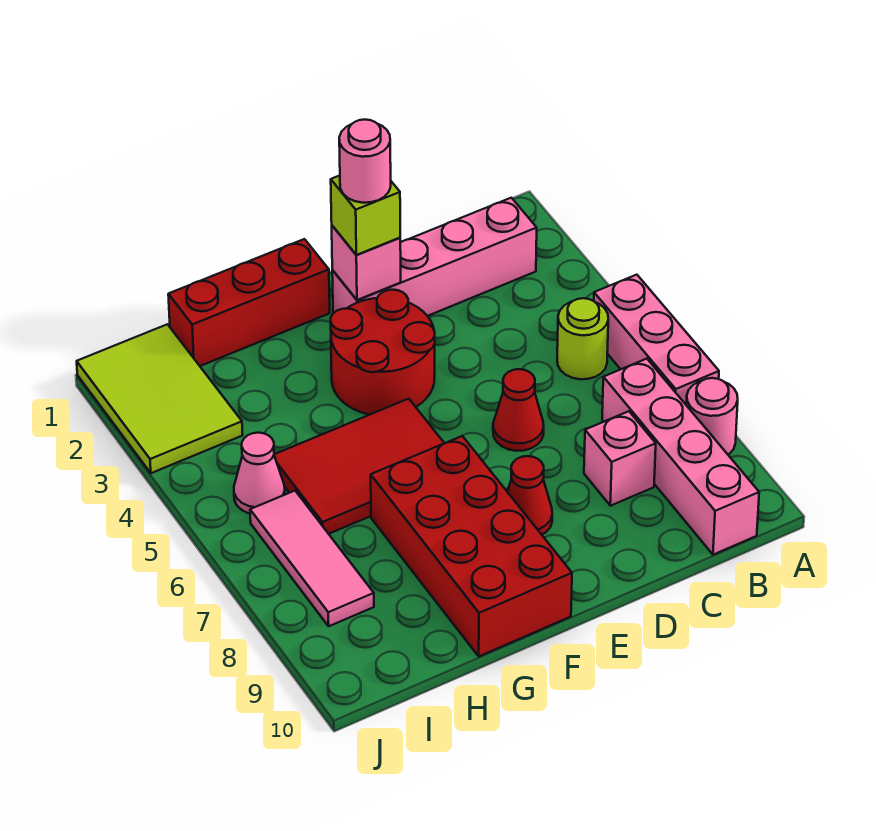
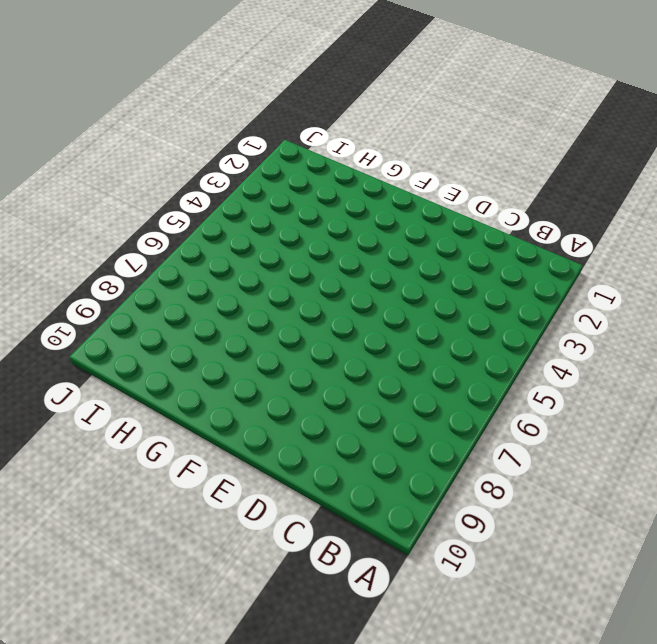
none -> pink 1x3 brick [594,275,719,404]
none -> pink 1x1 round brick [686,378,738,454]
none -> pink 1x4 brick [332,198,537,316]

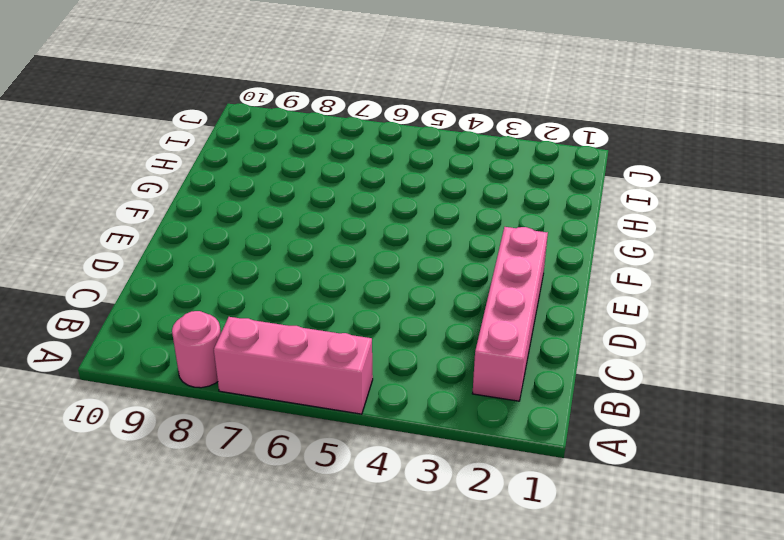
none -> lime 1x1 round brick [557,298,608,379]
none -> pink 1x4 brick [602,359,759,555]
none -> pink 1x1 brick [584,411,656,506]

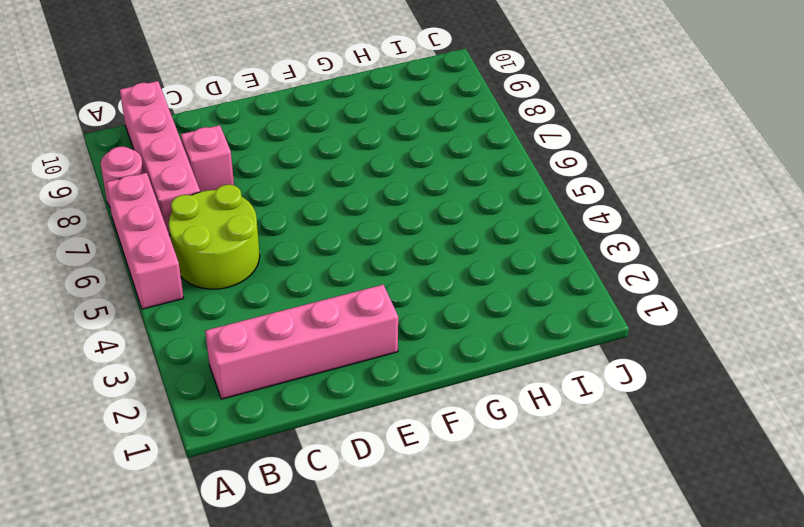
lime 2x2 round brick [169,185,260,289] -> lime 1x1 round brick [557,298,608,379]
none -> red 1x1 cone [493,369,544,451]
none -> red 2x2 round brick [331,290,435,414]
none -> red 1x1 cone [507,456,552,535]

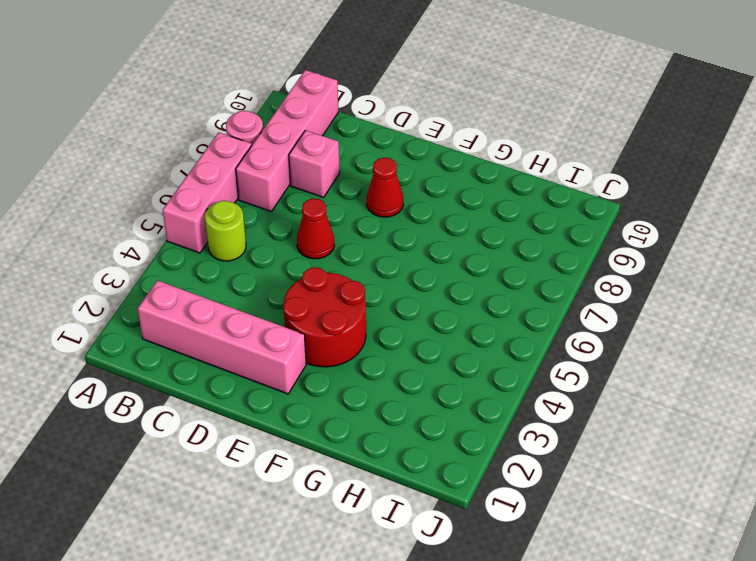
none -> red 1x3 brick [168,239,330,366]
none -> red 2x3 tile [274,399,444,534]
none -> red 2x4 brick [371,436,572,656]

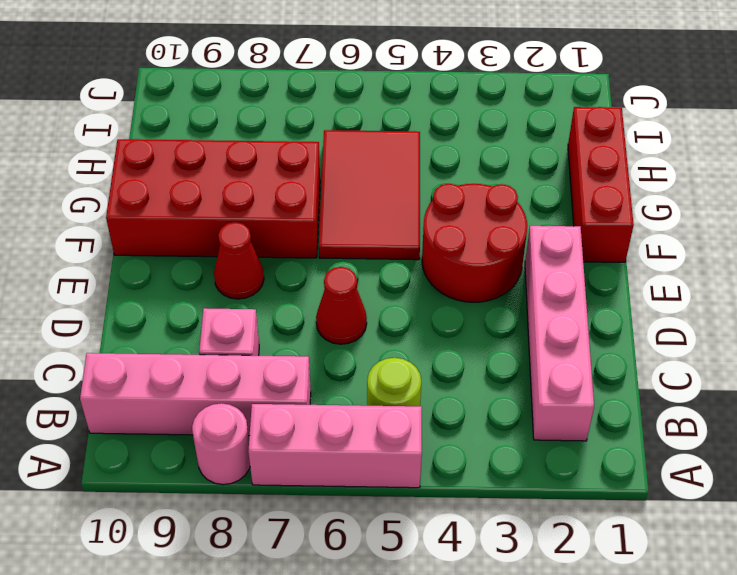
none -> lime 2x3 tile [77,324,243,473]
none -> pink 1x1 cone [234,433,285,514]
none -> pink 1x3 tile [250,491,374,626]

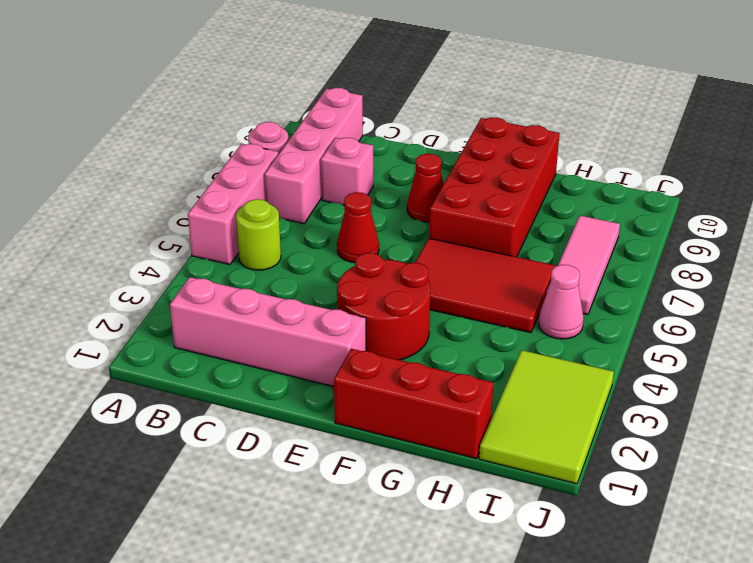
none -> pink 1x1 brick [332,226,401,300]
none -> lime 1x1 brick [331,176,400,255]
none -> pink 1x1 round brick [339,120,391,203]

